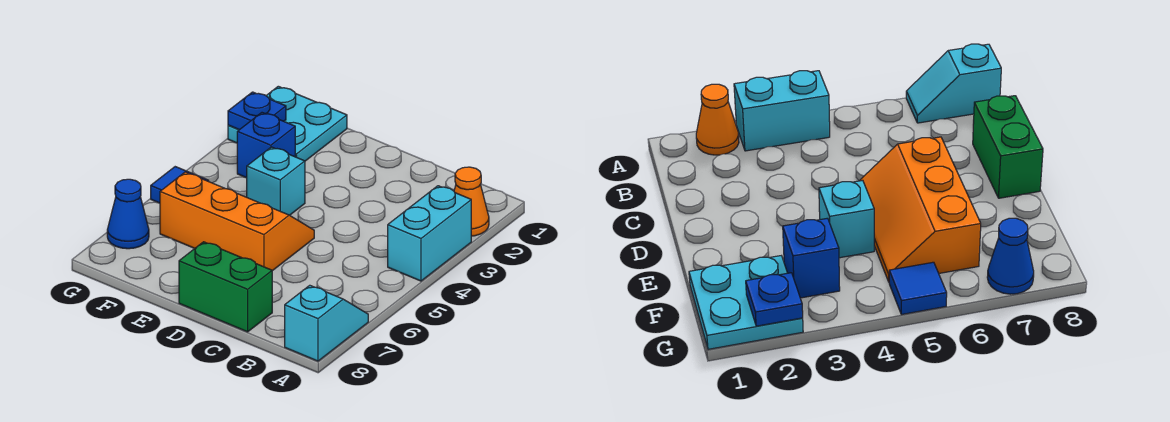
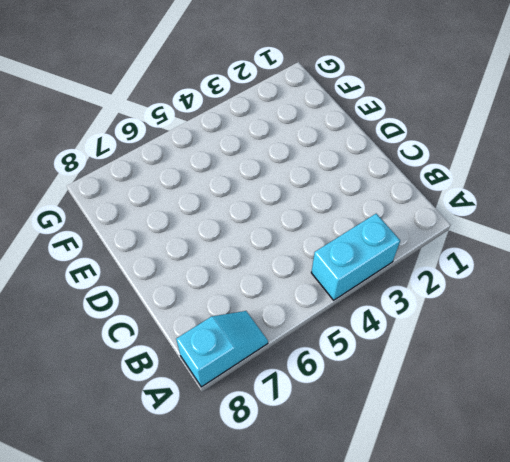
none -> orange 1x1 cone [454,167,489,236]
none -> green 1x2 brick [179,242,272,332]

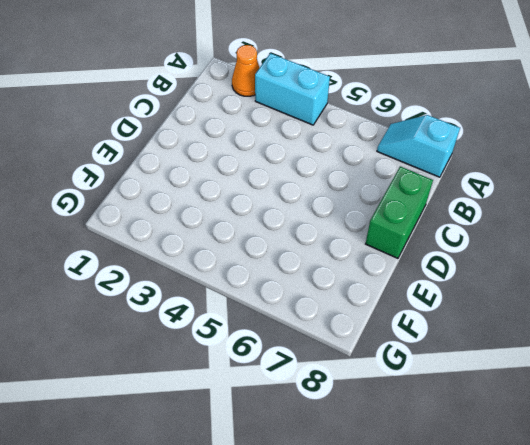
none -> orange 2x3 slope [160,172,314,271]
none -> cyan 1x1 brick [247,147,305,215]

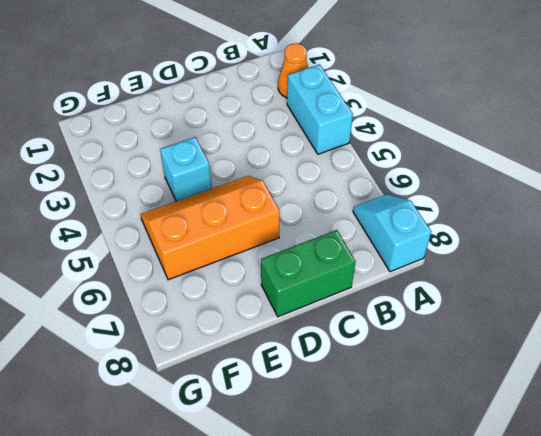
none -> cyan 2x2 plate [228,86,347,161]
none -> blue 1x1 brick [237,113,295,178]

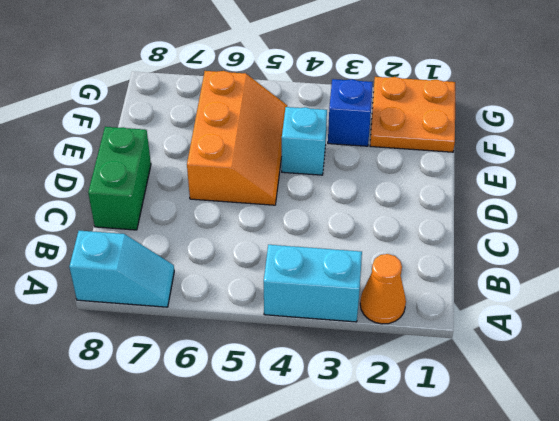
orange 2x2 plate [370,77,455,152] -> cyan 2x2 plate [228,86,347,161]
none -> blue 1x1 tile [151,167,208,203]
none -> blue 1x1 cone [107,179,149,249]

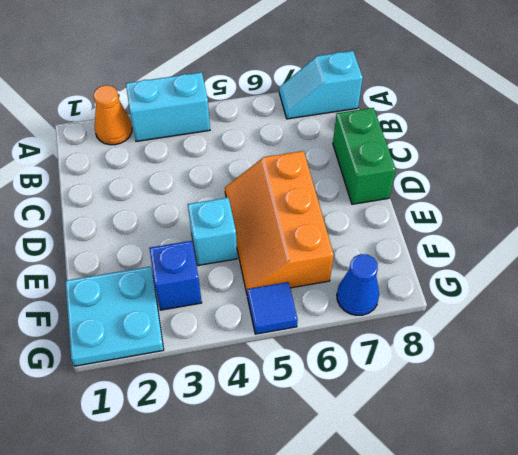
none -> blue 1x1 plate [228,92,286,130]

